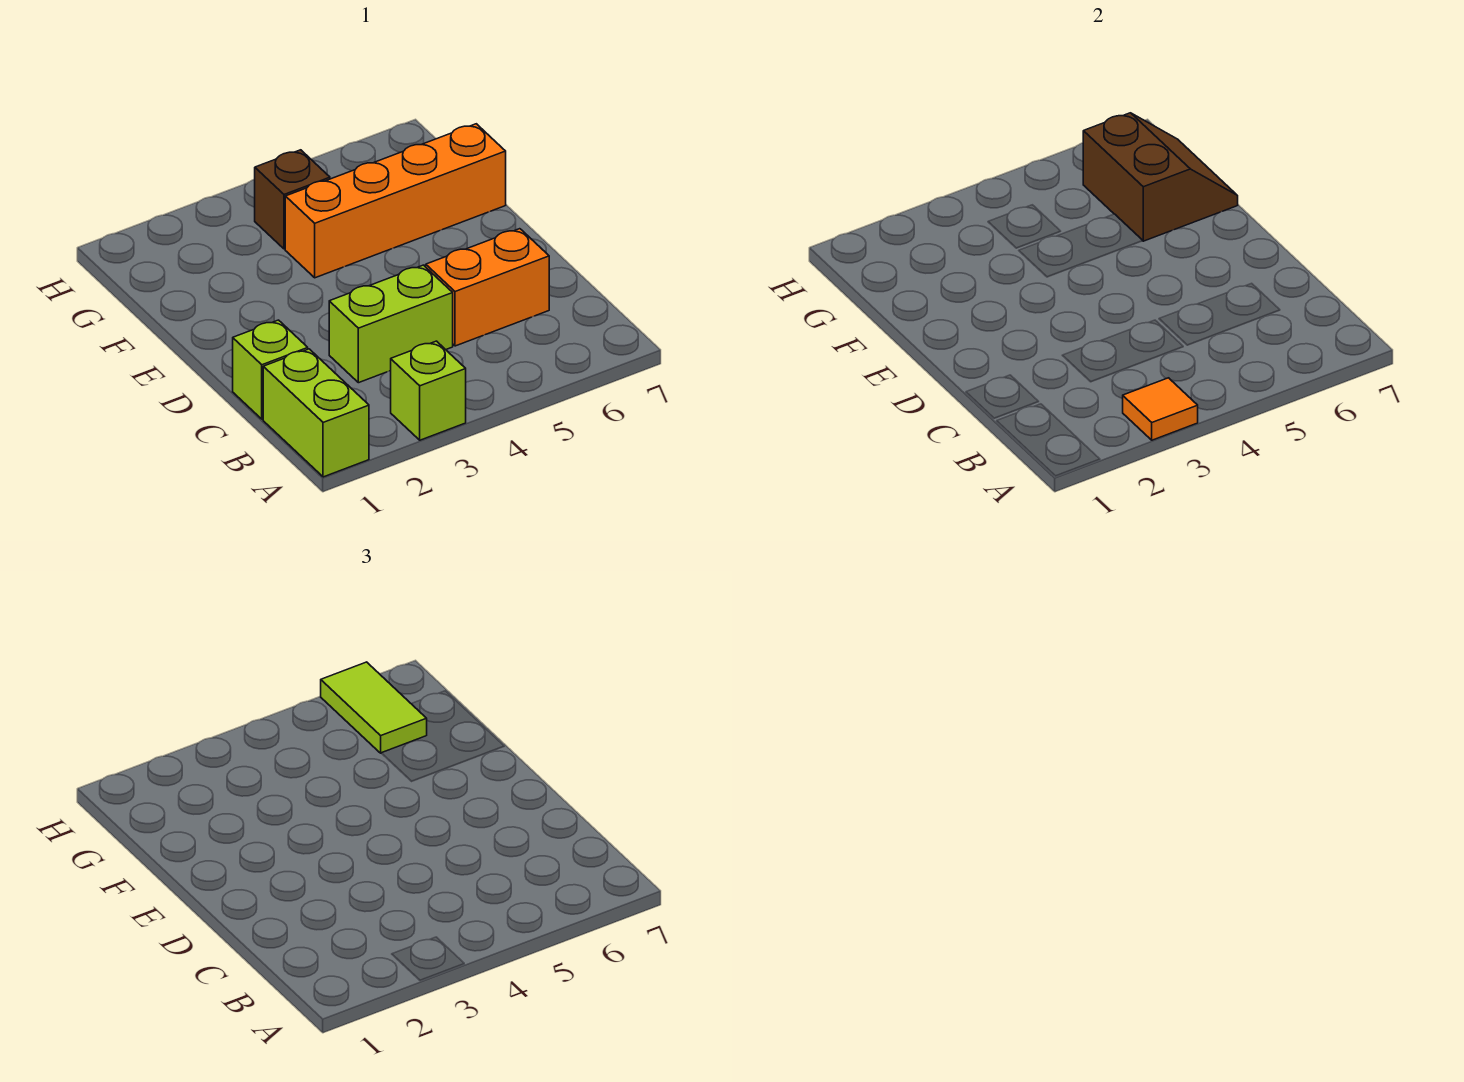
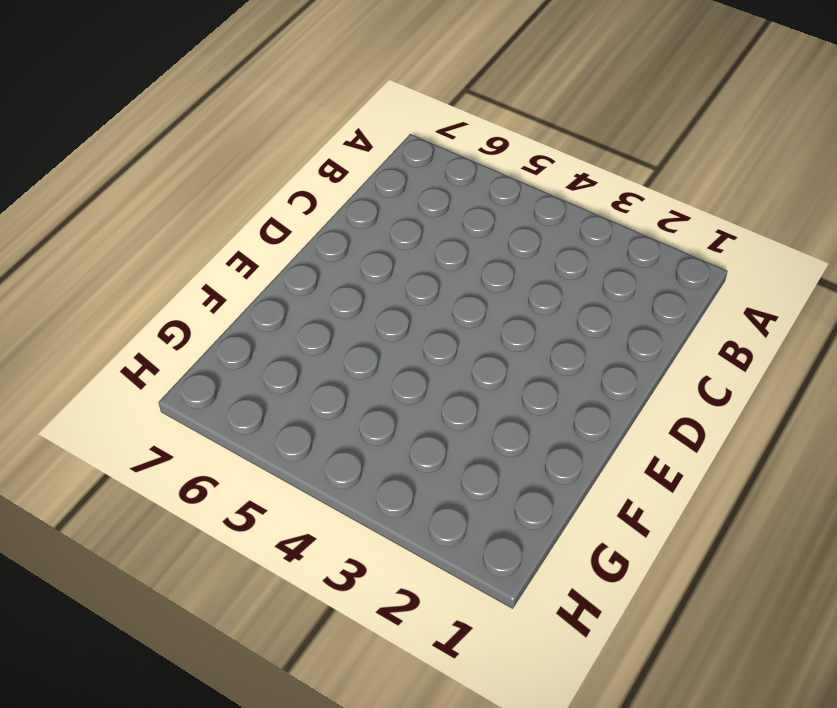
none -> lime 1x2 brick [263,349,369,477]
none -> lime 1x1 brick [391,341,466,440]

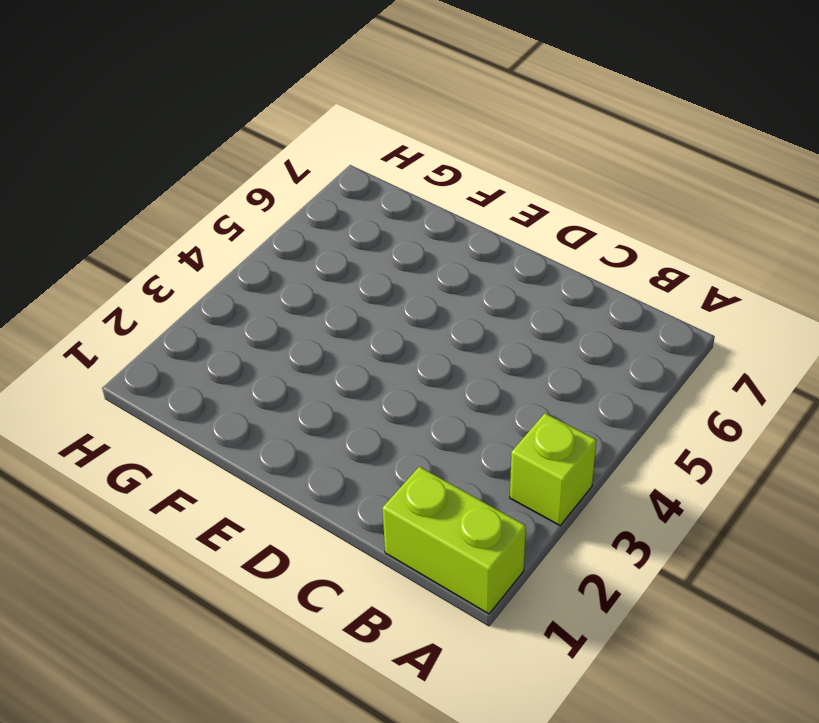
none -> lime 1x1 brick [233,320,308,419]
none -> lime 1x2 brick [329,265,453,383]

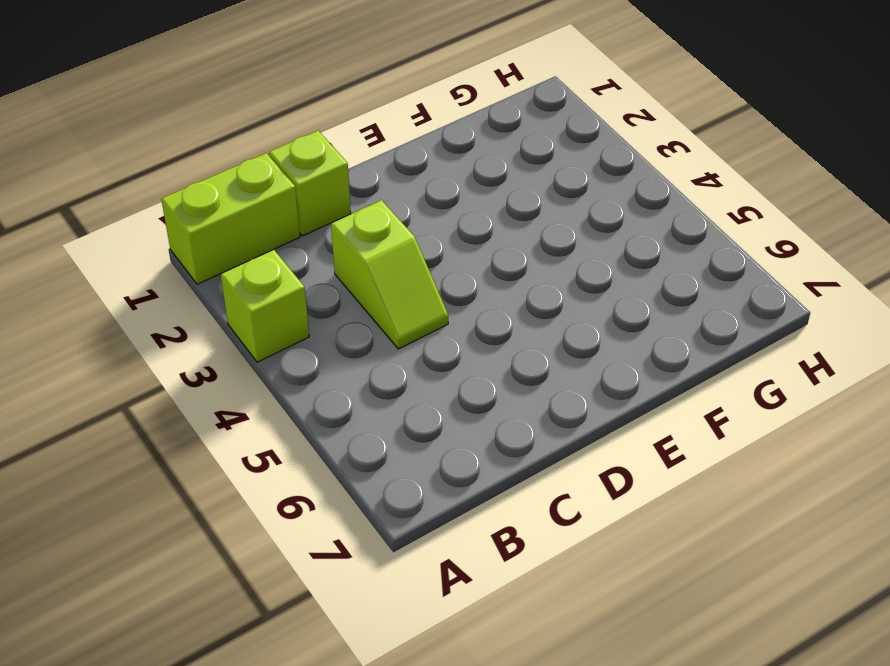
lime 1x2 slope [331,200,448,349] -> lime 1x2 brick [329,265,453,383]
none -> orange 1x2 brick [426,229,549,346]
none -> orange 1x4 brick [285,124,506,278]

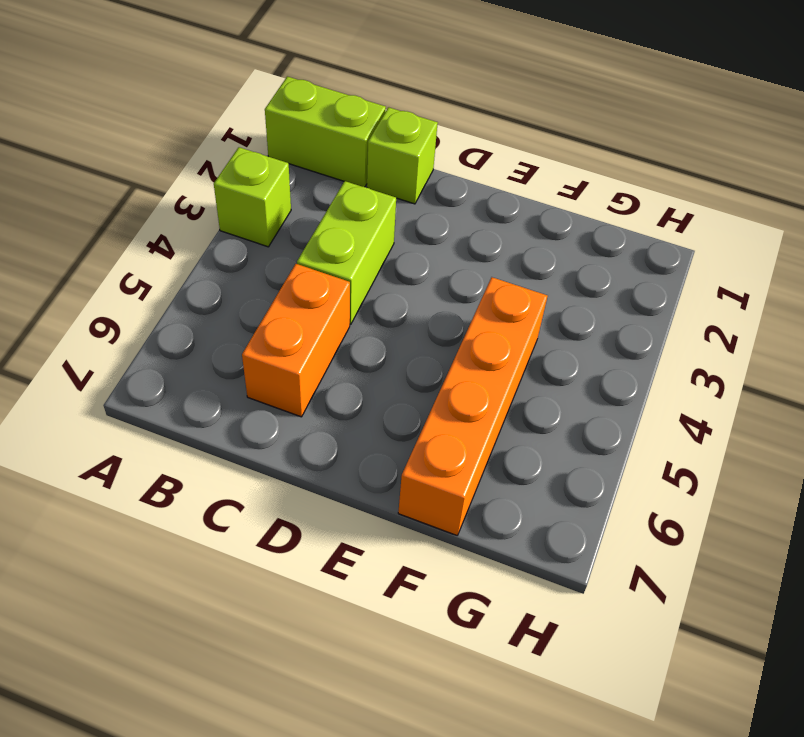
none -> brown 1x1 brick [255,150,330,249]
none -> orange 1x1 tile [1123,378,1198,440]

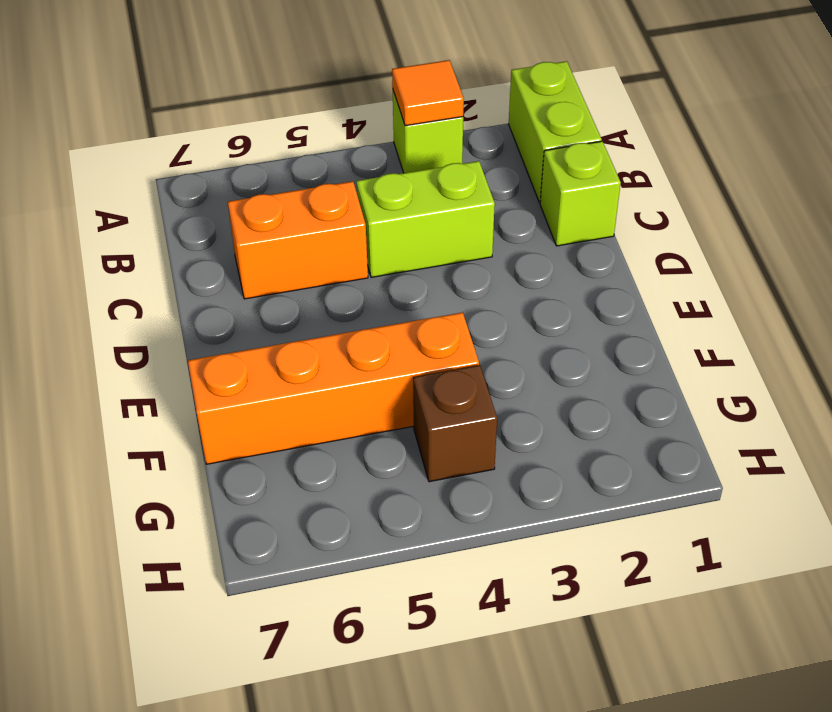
none -> brown 2x2 slope [1083,113,1238,241]
none -> lime 1x2 tile [321,662,427,753]

